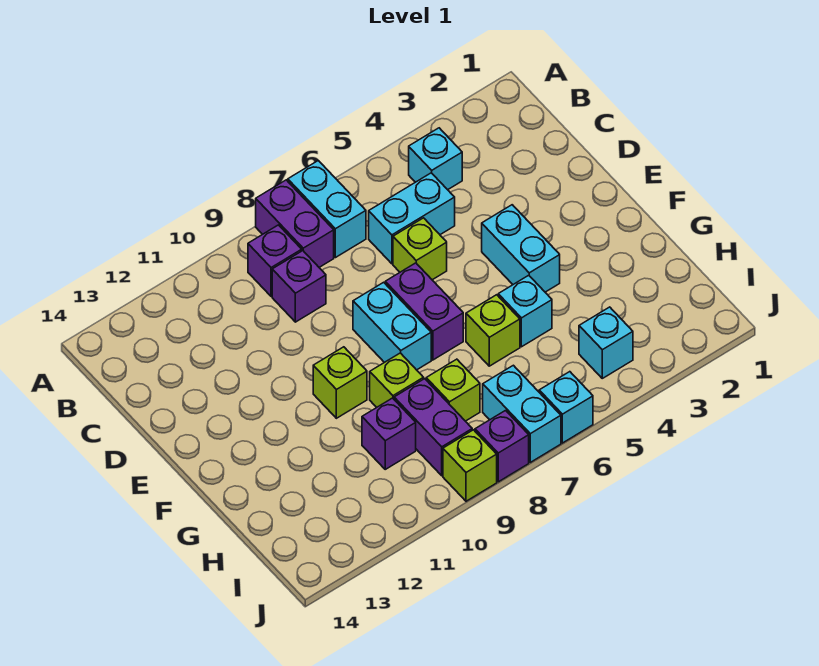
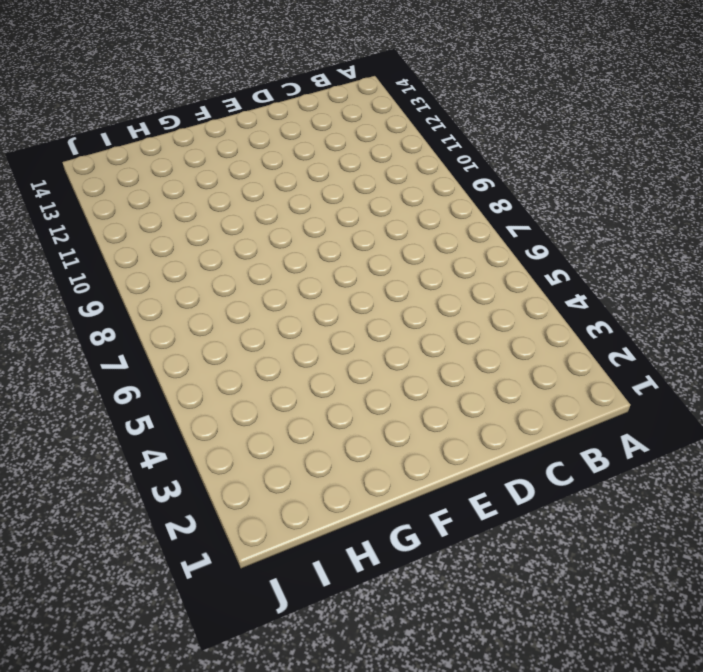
none -> cyan 1x2 brick [288,161,366,258]
none -> purple 1x2 brick [256,180,334,267]
none -> cyan 1x1 brick [409,128,462,190]

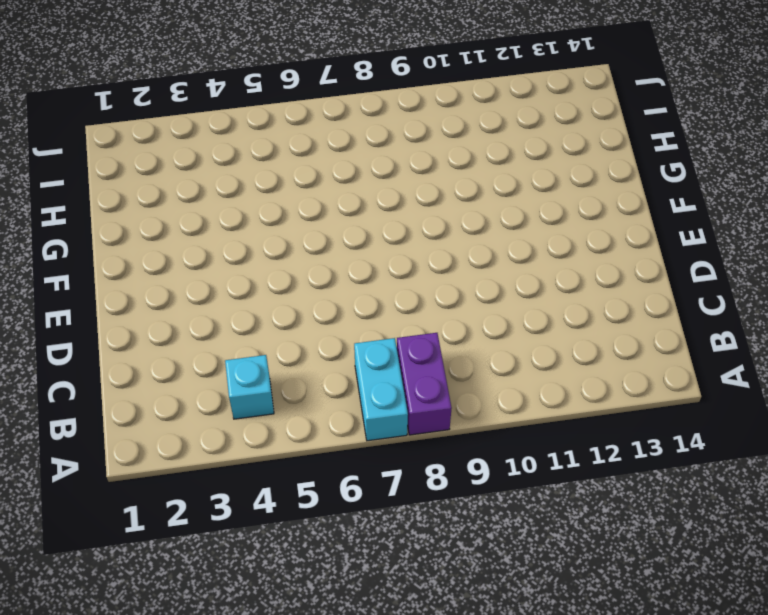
none -> purple 1x1 brick [248,225,302,296]
none -> cyan 1x2 brick [369,173,455,264]
none -> purple 1x1 brick [272,251,326,322]

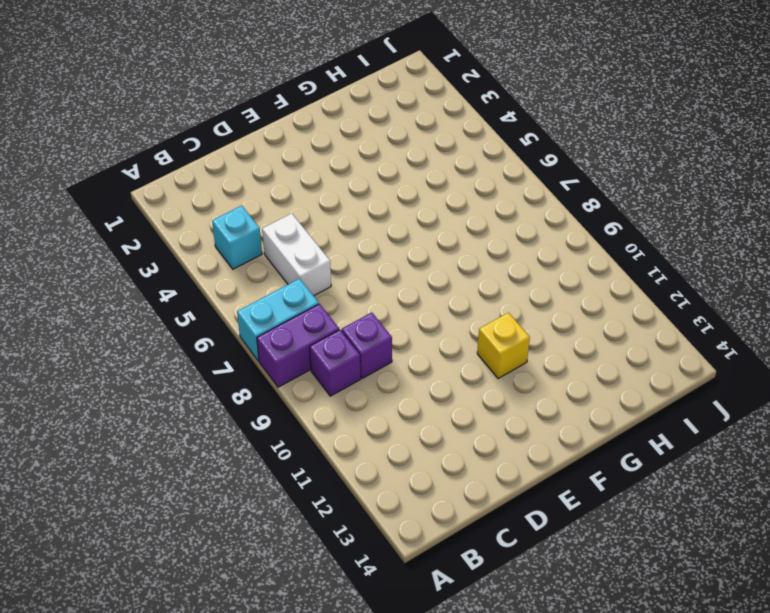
white 1x2 brick [262,213,331,296] -> cyan 1x2 brick [369,173,455,264]
yellow 1x1 brick [477,313,530,379] -> none
none -> lime 1x1 brick [393,218,447,280]
none -> cyan 1x2 brick [482,205,560,292]
none -> purple 1x2 brick [385,263,463,360]

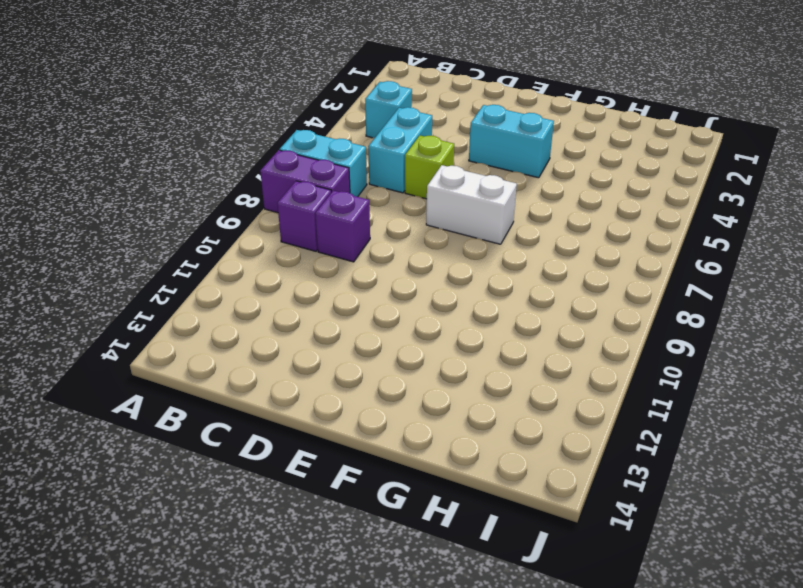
white 1x2 brick [426,165,517,244] -> purple 1x2 brick [385,263,463,360]
none -> cyan 1x2 brick [353,282,431,370]
none -> lime 1x1 brick [313,347,367,418]
none -> cyan 1x1 brick [498,275,552,347]

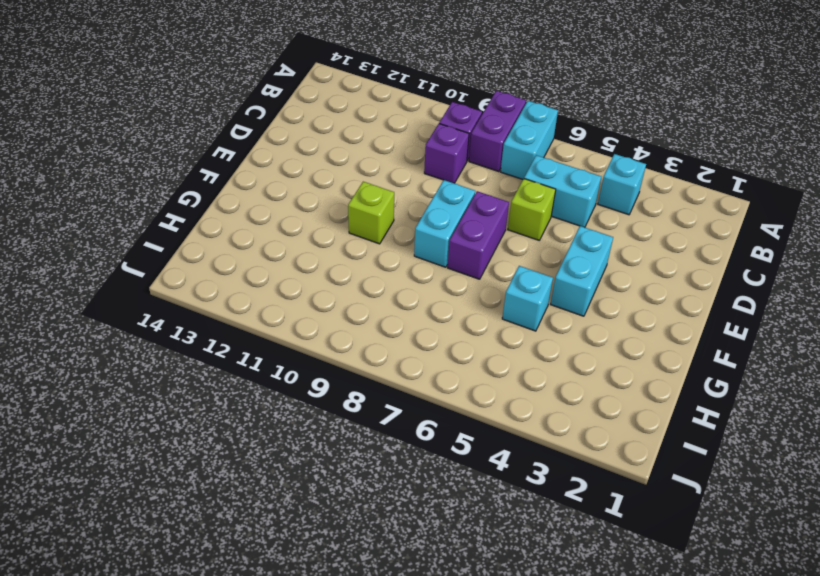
none -> lime 1x1 brick [466,295,520,366]
none -> lime 1x1 brick [370,353,424,407]
none -> lime 1x1 brick [426,359,480,421]

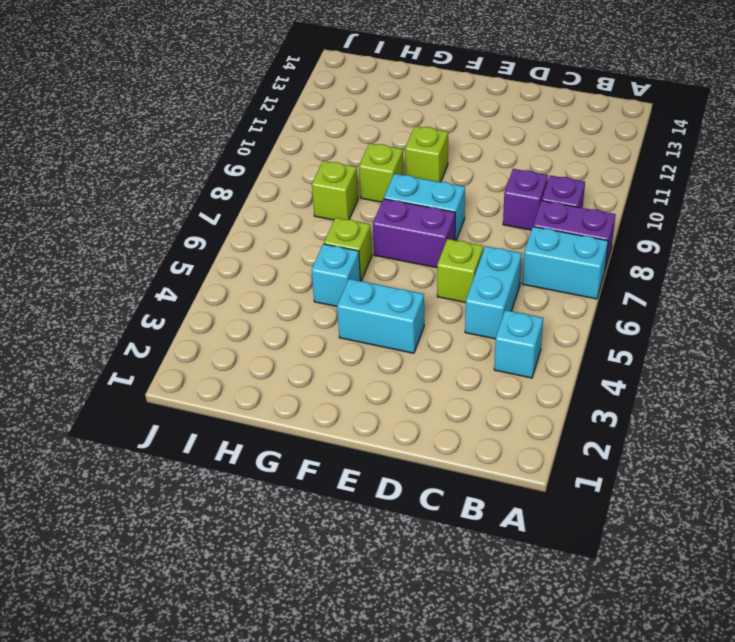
none -> purple 1x2 brick [394,379,472,476]
none -> purple 1x1 brick [362,398,416,469]
none -> cyan 1x1 brick [579,307,633,378]

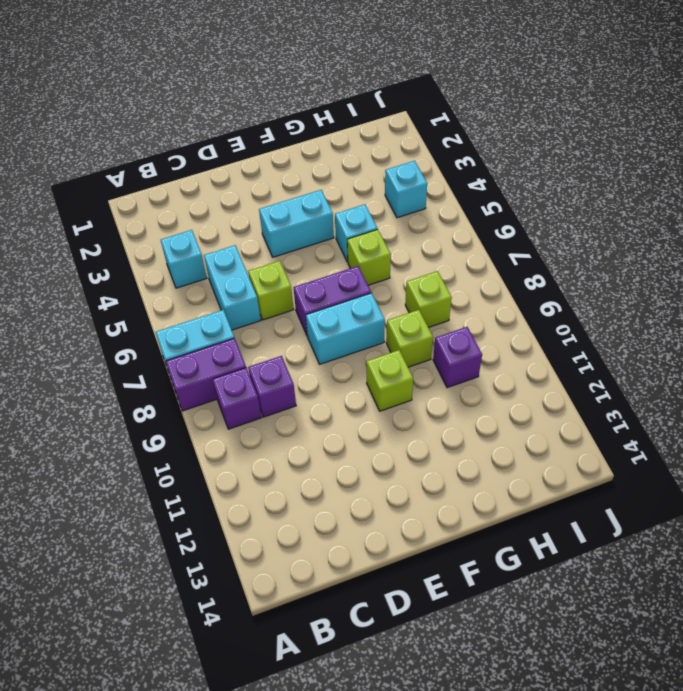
none -> purple 1x2 brick [394,379,472,476]
none -> cyan 1x2 brick [483,365,561,462]
none -> cyan 1x1 brick [539,372,593,443]

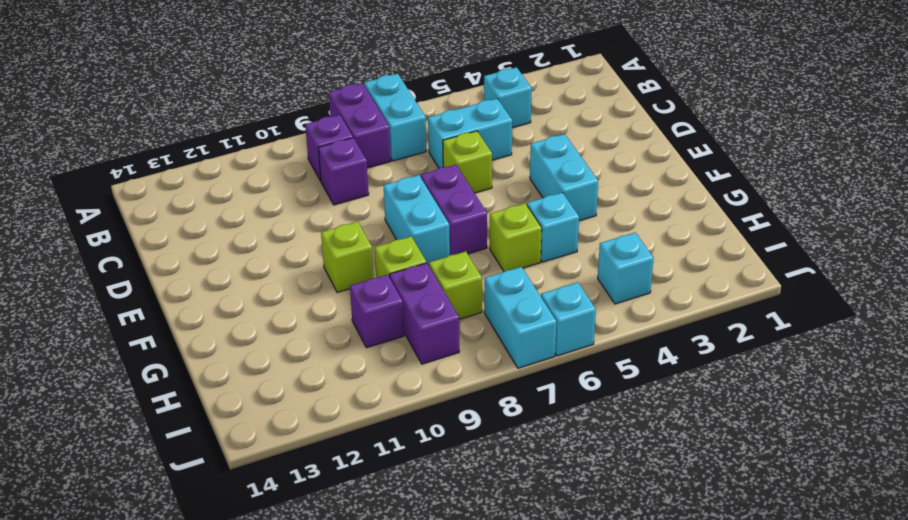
none -> purple 1x1 brick [475,411,529,482]
none -> lime 1x1 brick [443,430,497,501]

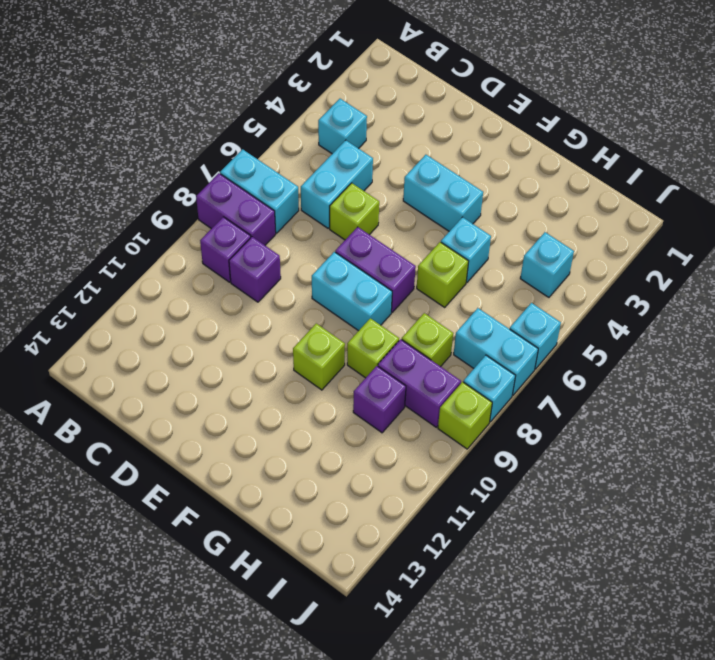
cyan 1x1 brick [464,355,516,422] -> purple 1x1 brick [475,411,529,482]

